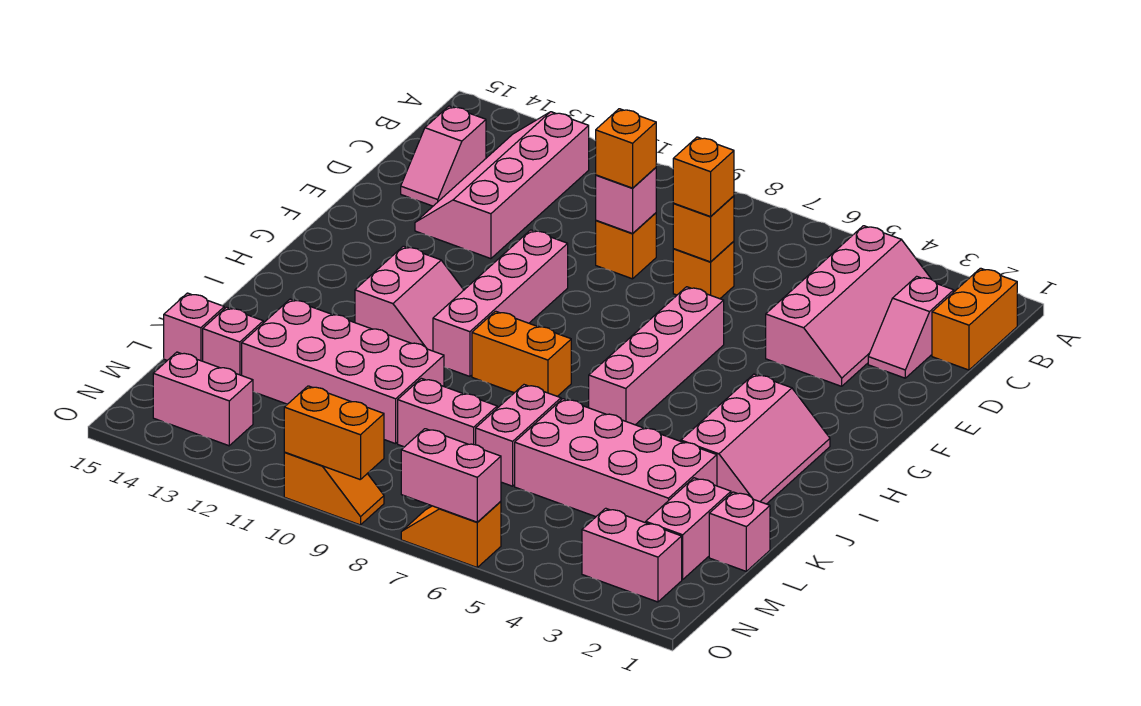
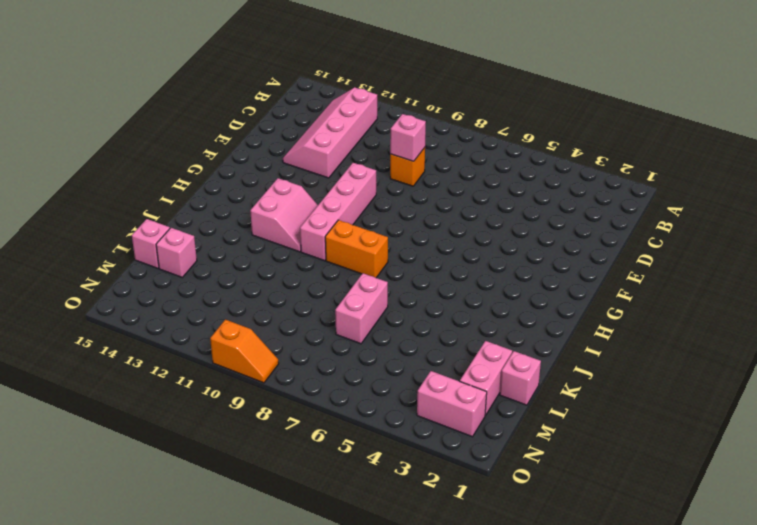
none -> orange 1x2 brick [932,268,1017,370]
none -> pink 2x4 slope [766,226,931,386]
none -> pink 1x2 slope [868,276,954,378]
none -> pink 1x2 slope [401,106,486,206]

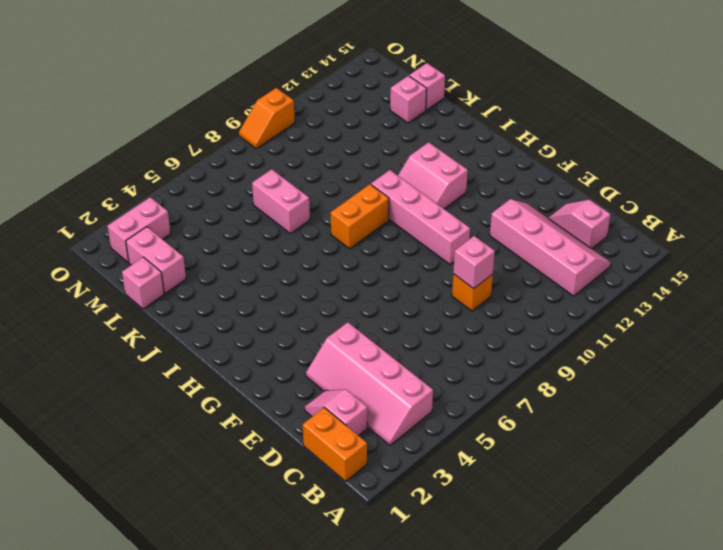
none -> orange 1x1 brick [673,241,734,299]
none -> pink 1x4 brick [589,287,724,425]
none -> pink 2x3 slope [681,374,830,504]
none -> pink 2x4 brick [515,399,717,523]

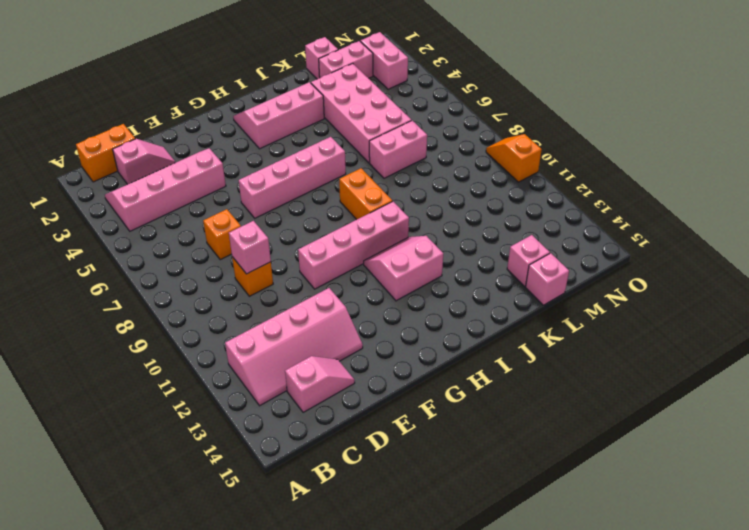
none -> pink 2x4 brick [242,299,444,444]
none -> pink 1x2 brick [398,378,497,447]
none -> pink 1x2 brick [153,352,253,446]
none -> orange 1x2 slope [401,501,501,567]

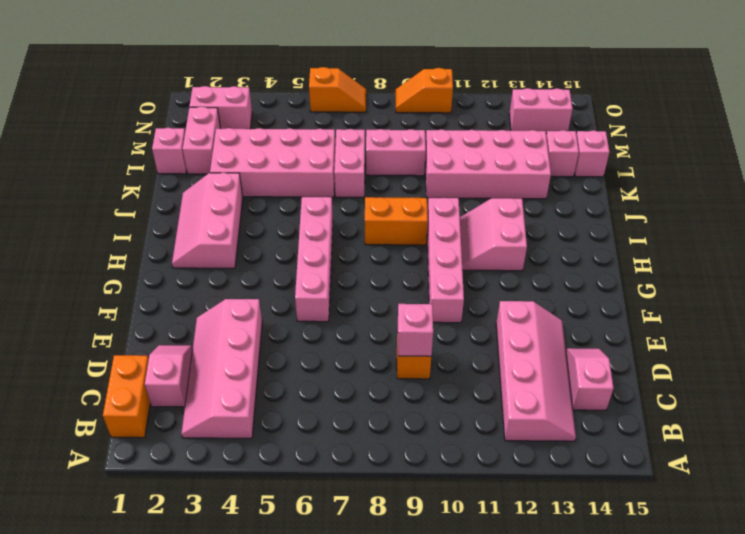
none -> orange 1x1 brick [673,241,734,299]
none -> orange 1x1 brick [673,196,734,262]
none -> pink 1x2 brick [401,429,501,522]
none -> orange 1x2 brick [284,386,384,480]

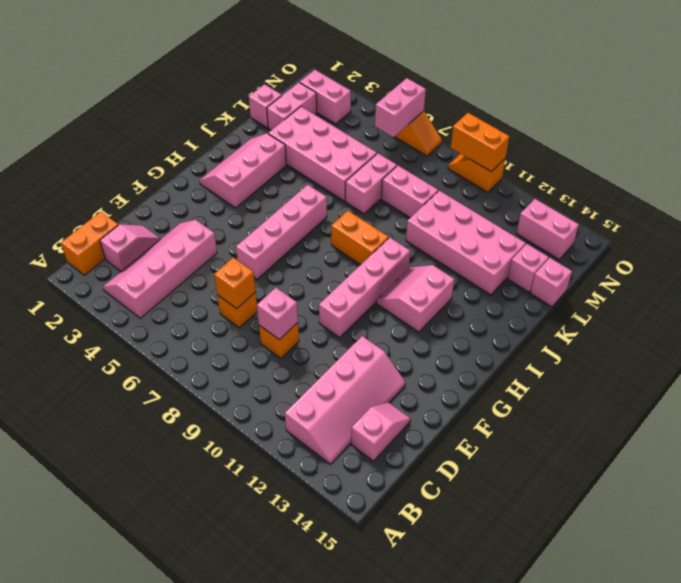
pink 1x2 brick [375,78,426,137] -> pink 1x2 brick turned to [401,429,501,522]
none -> orange 1x1 brick [673,137,734,217]
none -> orange 1x1 brick [596,109,656,188]

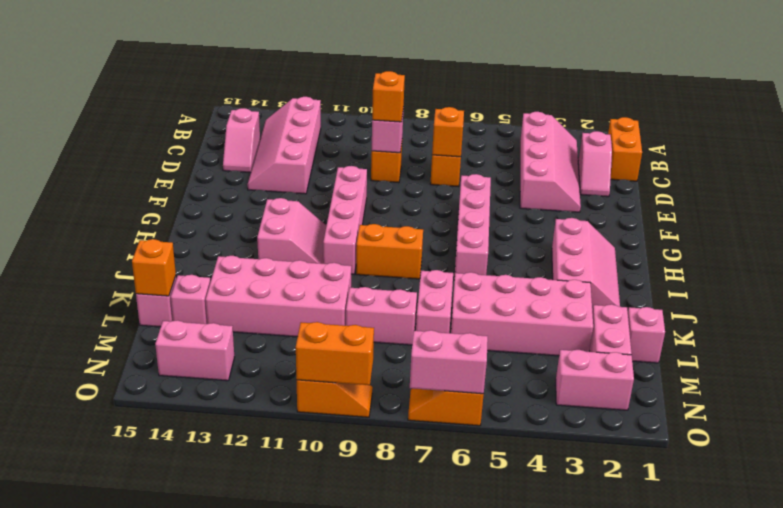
orange 1x1 brick [132,239,176,296] -> orange 1x1 brick moved to [673,137,734,217]

